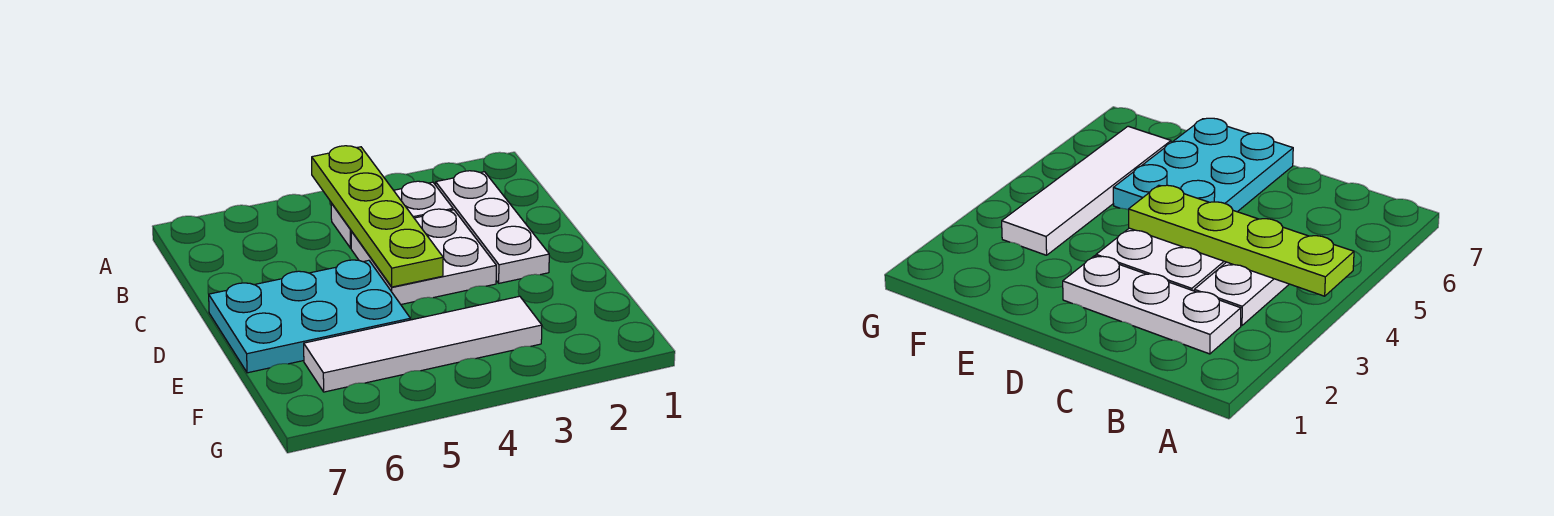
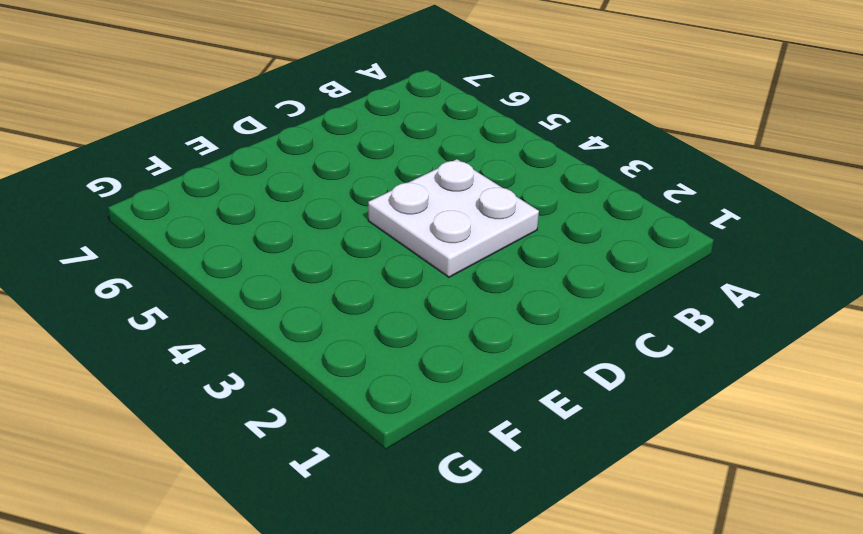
none -> white 1x3 plate [436,171,549,283]
none -> white 1x2 plate [331,181,453,248]

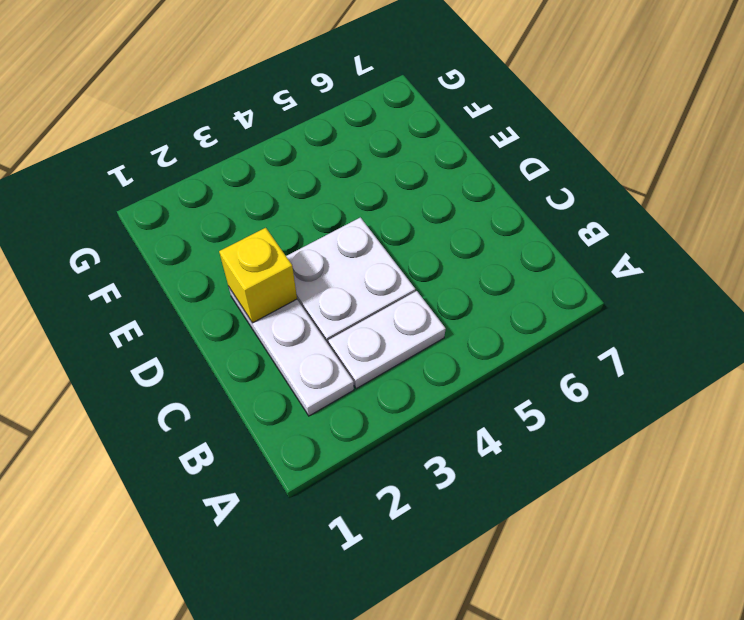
yellow 1x1 brick [219,228,297,323] -> none
none -> cyan 2x3 plate [209,260,410,373]
none -> white 1x4 tile [304,296,542,392]

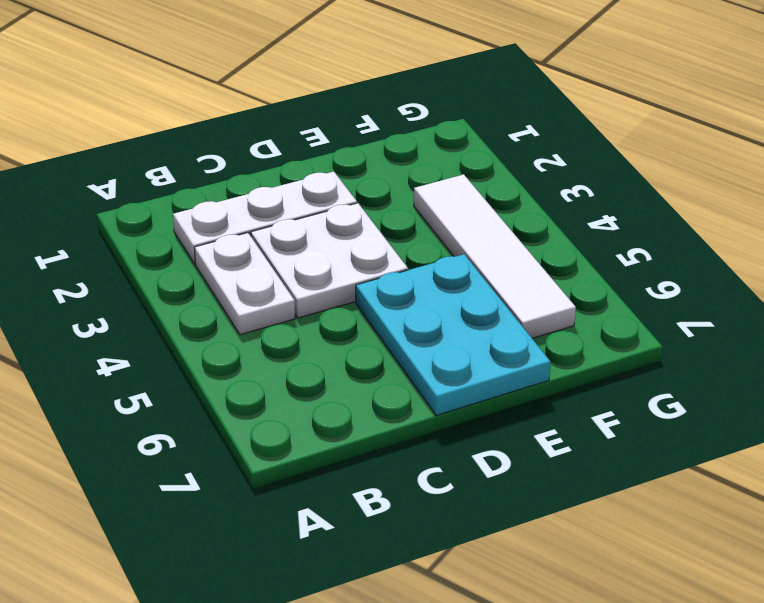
none -> lime 1x4 plate [312,146,443,287]

